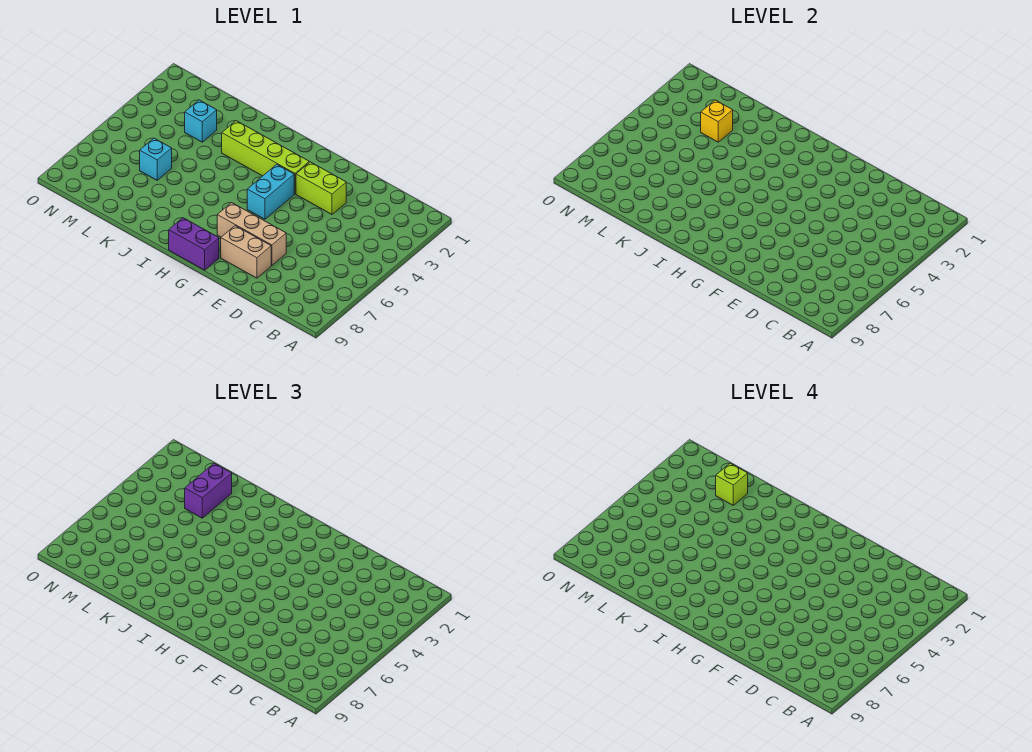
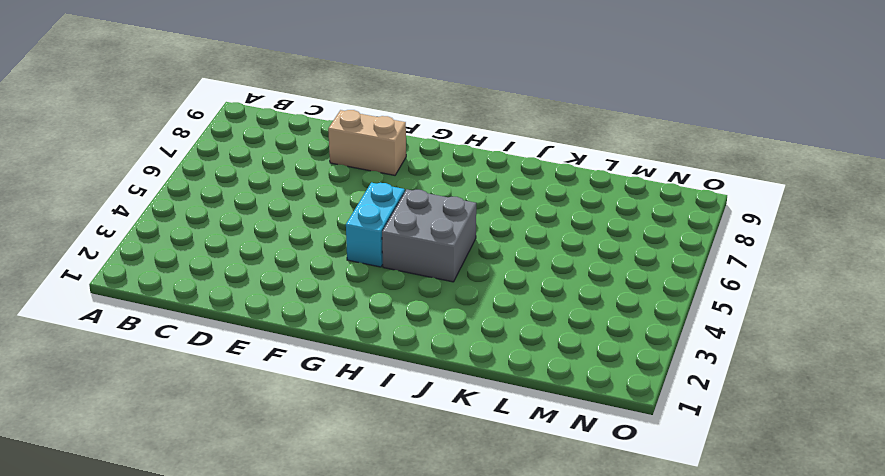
grey 2x2 brick [382,189,476,282] -> none
none -> lime 1x2 brick [296,162,346,214]
none -> tan 1x3 brick [217,203,286,265]

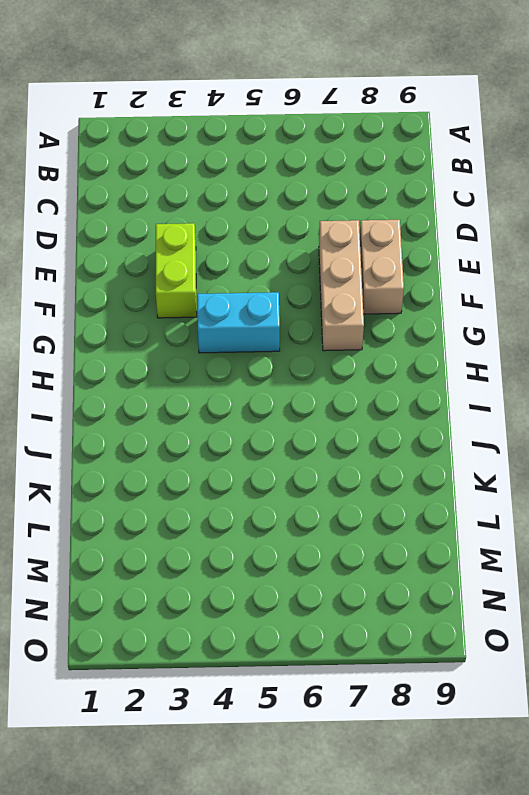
none -> lime 1x4 brick [222,121,309,194]
none -> purple 1x2 brick [169,218,219,270]

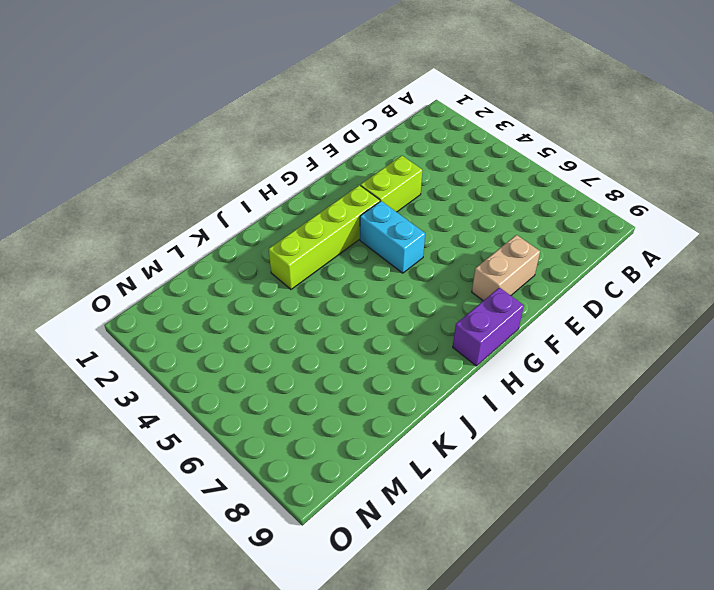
none -> tan 1x3 brick [217,203,286,265]
none -> cyan 1x1 brick [185,100,217,142]

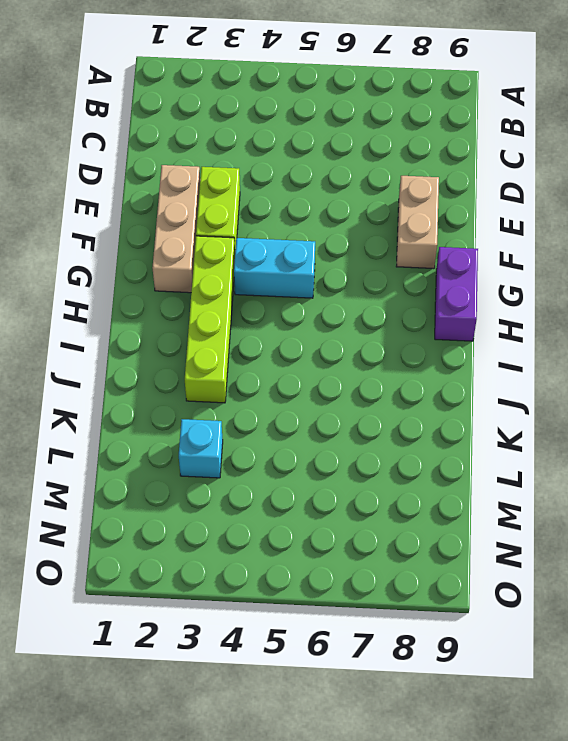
tan 1x3 brick [152,165,200,293] -> tan 1x3 brick moved to [217,203,286,265]
none -> cyan 1x1 brick [140,138,172,180]
none -> yellow 1x1 brick [701,100,733,142]

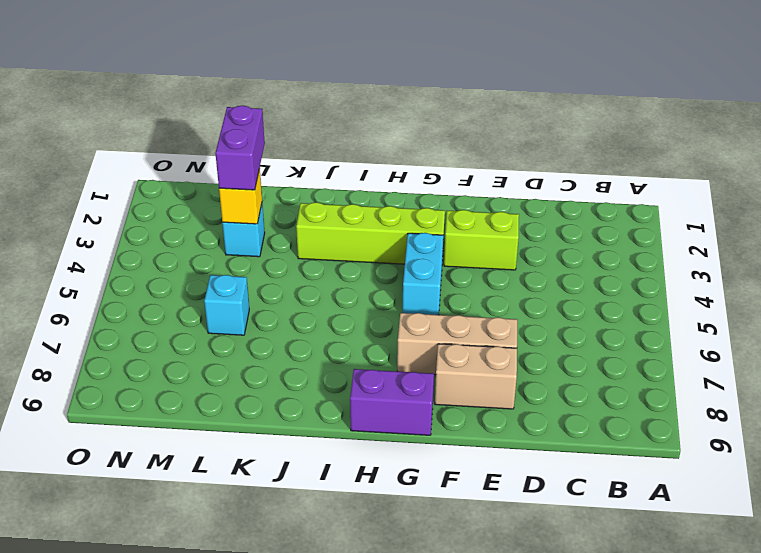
none -> lime 1x1 brick [716,463,748,505]

